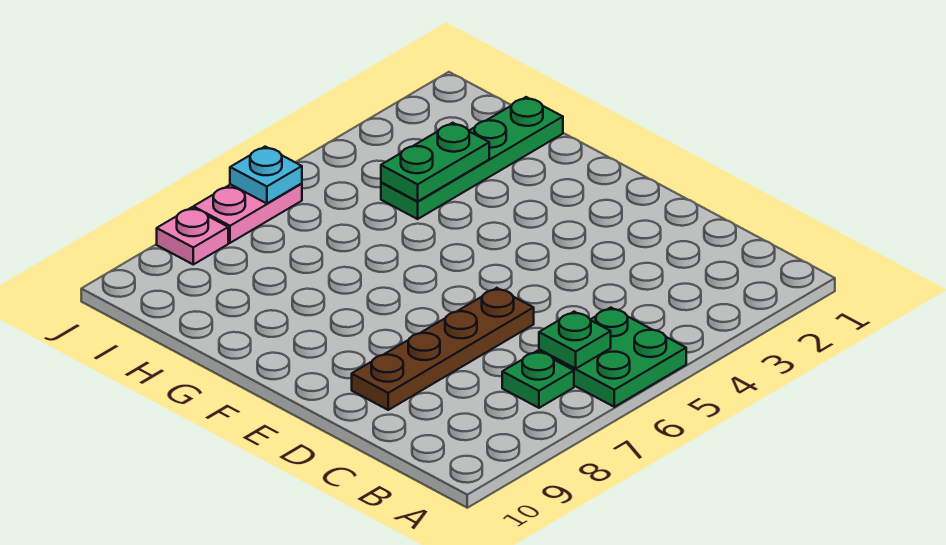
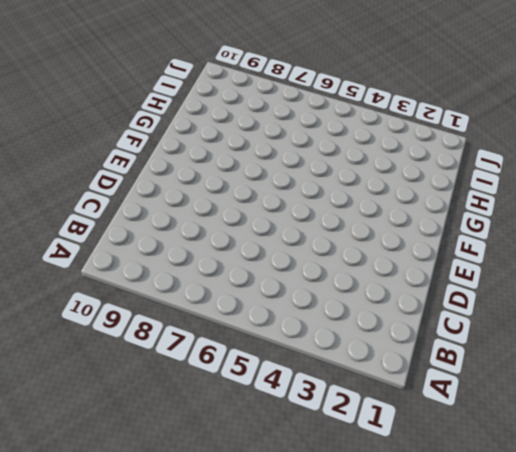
none -> green 2x2 plate [539,308,686,407]
none -> green 1x1 plate [502,351,574,408]

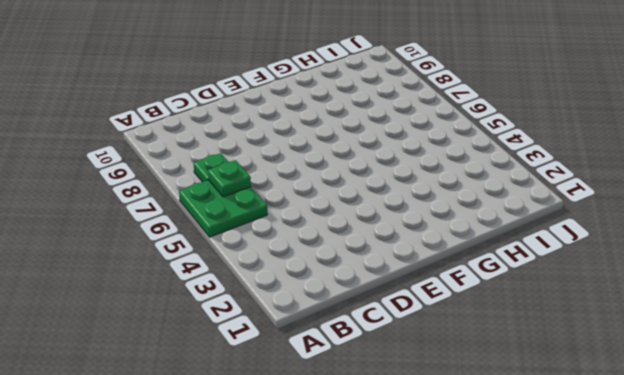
none -> brown 1x4 plate [352,288,534,410]
none -> green 1x4 plate [381,97,563,219]

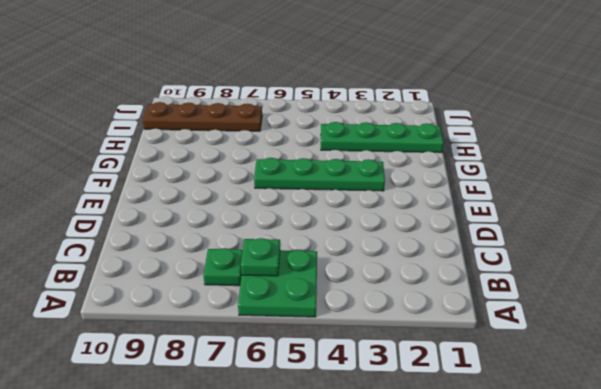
green 1x4 plate [254,158,385,191] -> none
brown 1x4 plate [143,102,262,131] -> brown 1x4 plate moved to [352,288,534,410]
none -> pink 1x2 plate [193,183,302,243]
none -> pink 1x1 plate [157,207,228,264]

